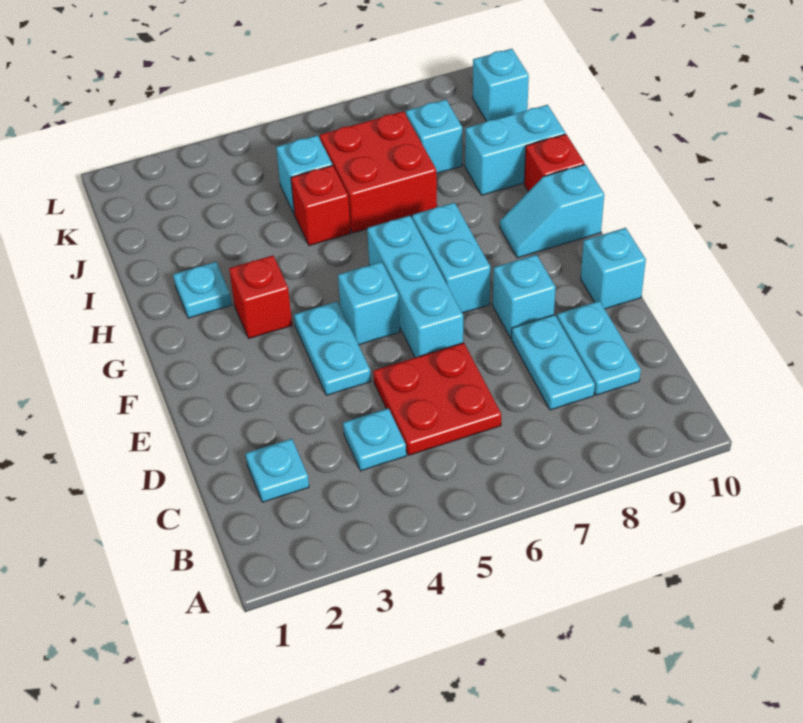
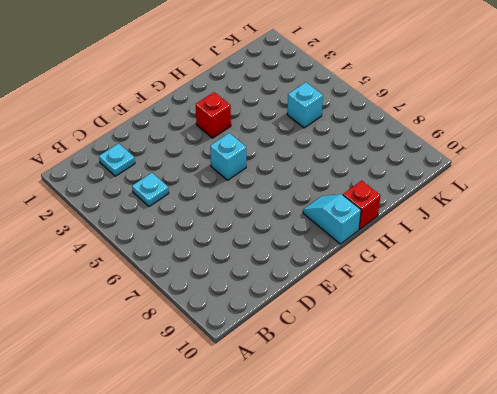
none -> red 2x2 plate [373,343,501,455]
none -> cyan 1x2 plate [511,315,595,410]
none -> cyan 1x2 plate [557,301,641,395]

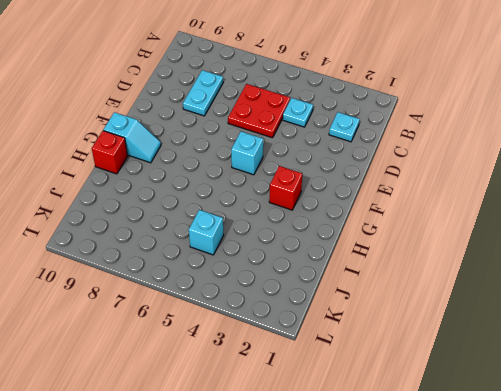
none -> cyan 1x2 plate [557,301,641,395]
none -> cyan 1x2 plate [294,301,371,395]
none -> cyan 1x3 brick [367,216,463,358]

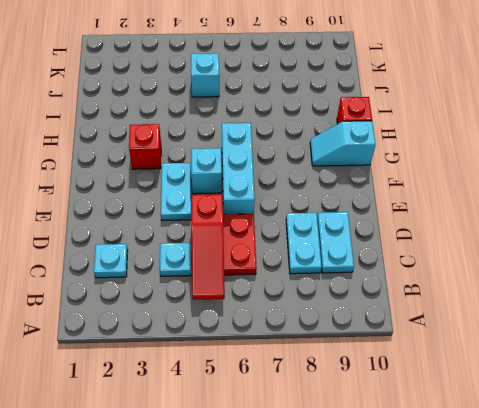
red 1x3 slope [191,194,225,300] -> none
none -> cyan 1x1 brick [493,255,556,338]
none -> cyan 1x1 brick [581,228,646,309]
none -> cyan 1x2 brick [412,203,490,313]

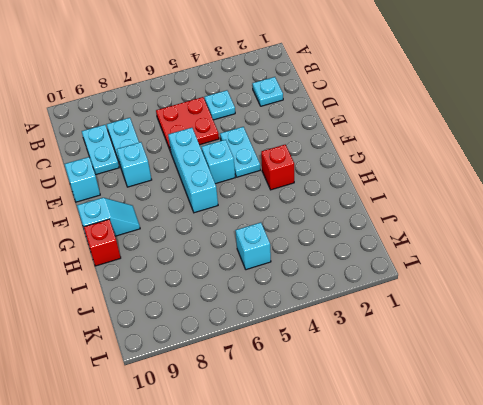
none -> cyan 1x2 brick [412,203,490,313]
none -> cyan 1x1 plate [173,262,232,318]
none -> red 1x1 brick [291,165,351,246]

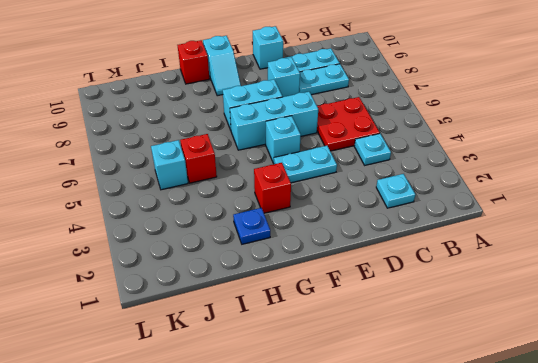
blue 1x1 plate [233,208,270,244] -> cyan 1x1 plate [173,262,232,318]
none -> red 2x2 brick [320,111,437,233]
none -> cyan 1x2 brick [465,105,565,195]
none -> cyan 1x1 brick [406,100,462,174]

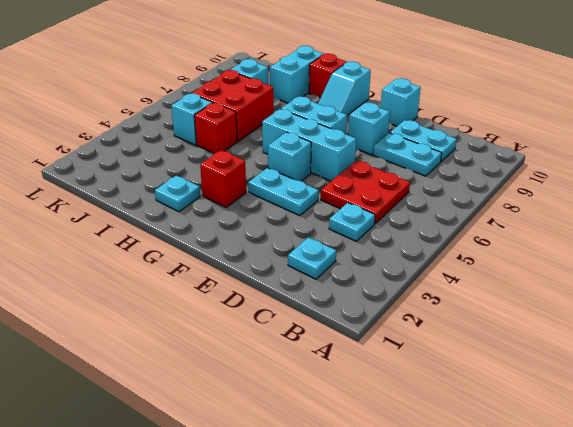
none -> cyan 1x1 brick [473,49,529,121]

